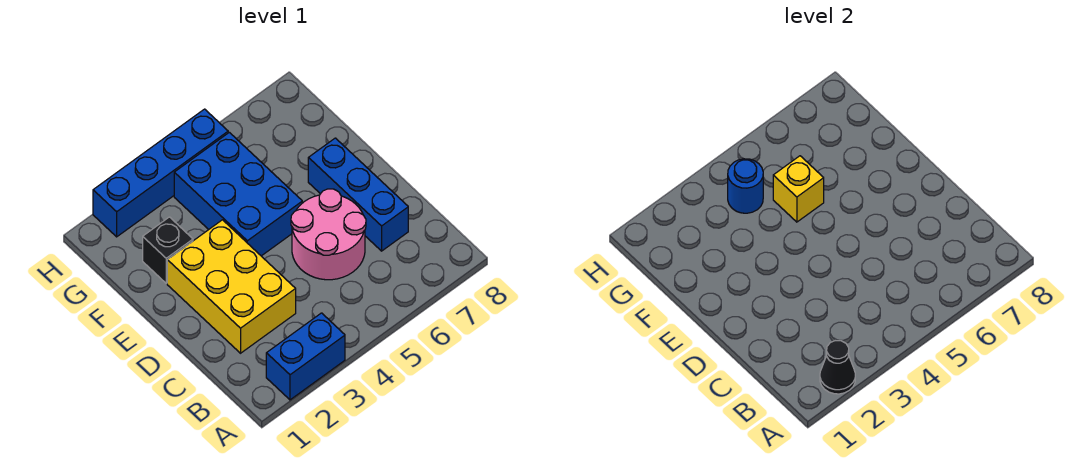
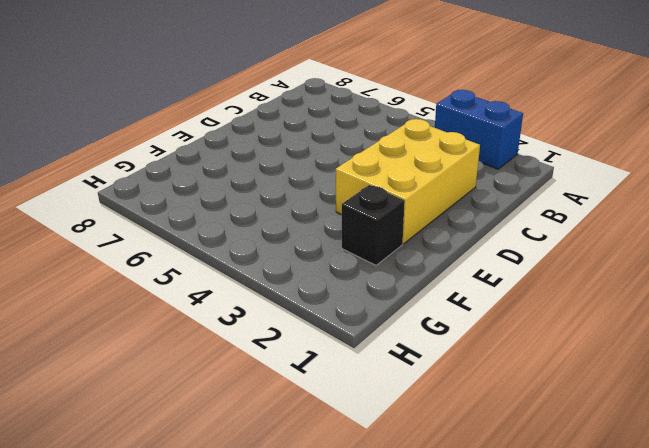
none -> pink 2x2 round brick [291,189,366,280]
none -> blue 1x3 brick [308,138,408,251]

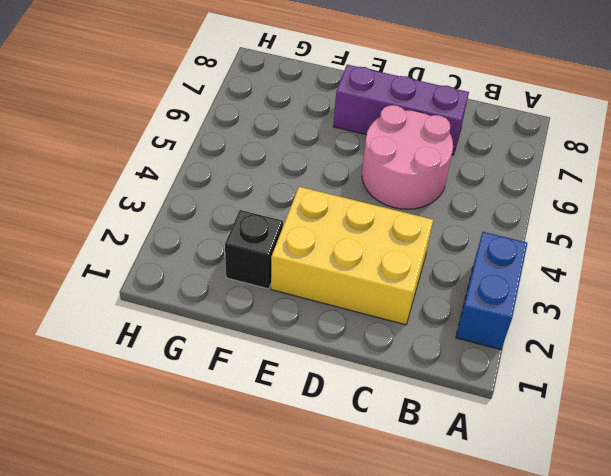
purple 1x3 brick [333,65,469,155] -> blue 1x3 brick [308,138,408,251]
none -> blue 2x3 brick [174,132,302,256]
none -> blue 1x4 brick [93,109,228,237]

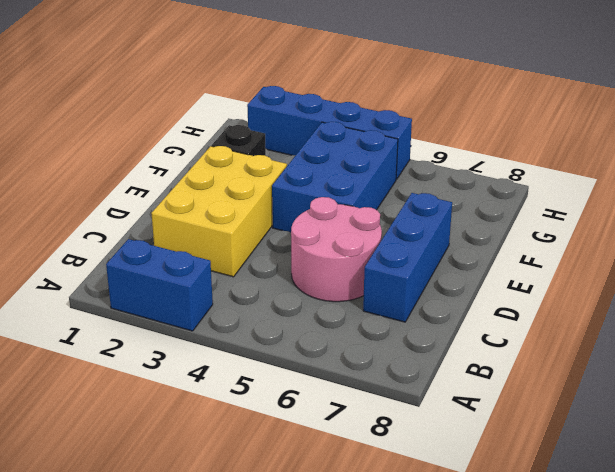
none -> black 1x1 cone [820,341,855,394]
none -> yellow 1x1 brick [773,156,824,222]

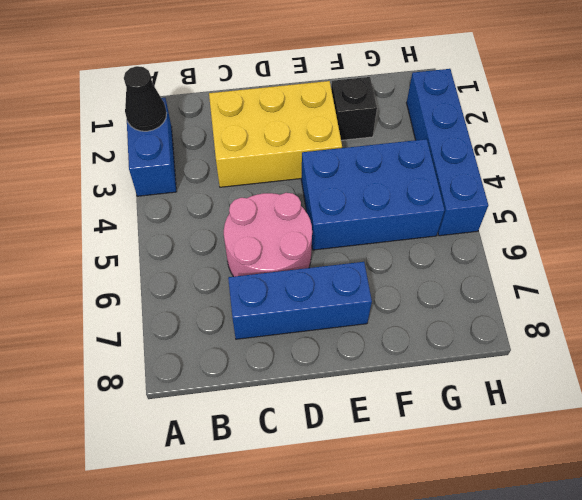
none -> yellow 1x1 brick [773,156,824,222]
none -> blue 1x1 round brick [728,159,763,213]

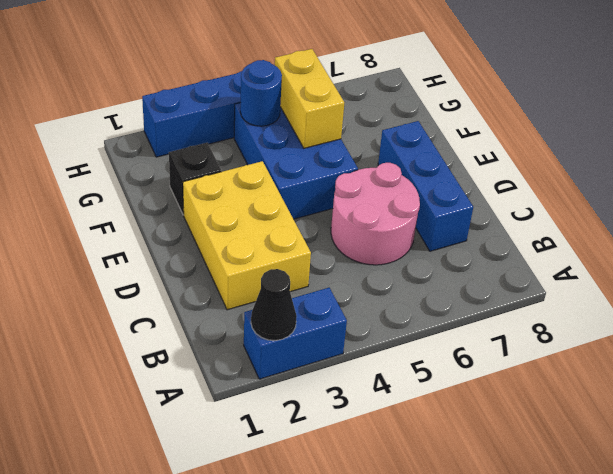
yellow 1x2 brick [274,49,344,148] -> yellow 1x1 brick [773,156,824,222]

